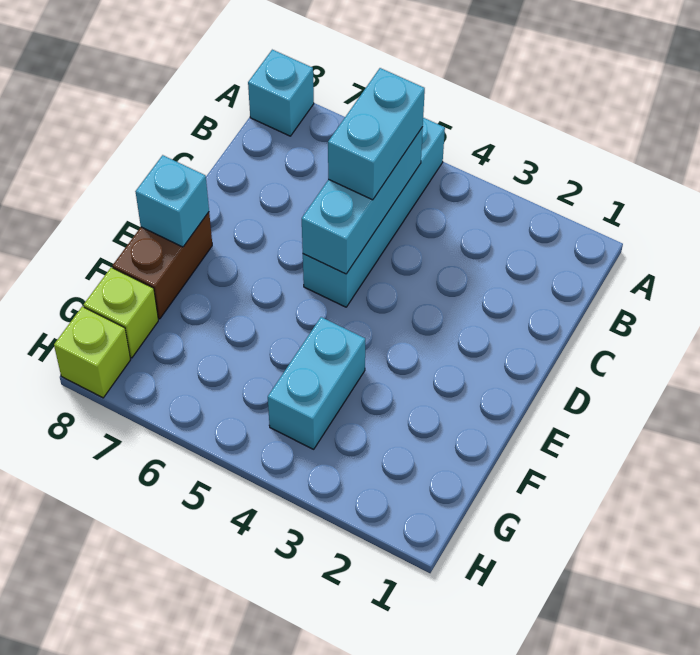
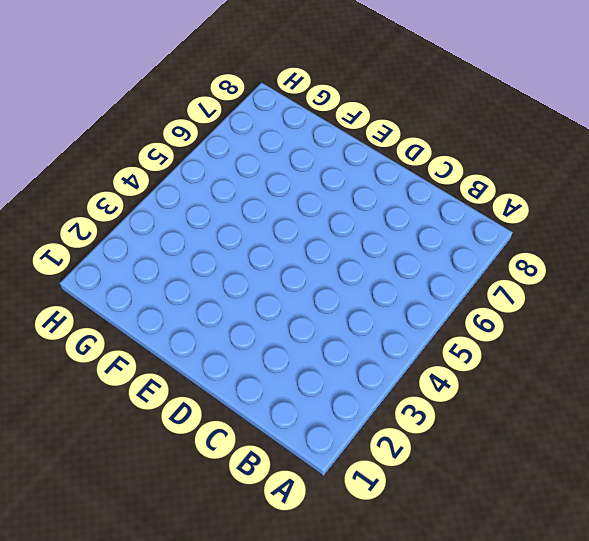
none -> cyan 1x4 brick [303,118,445,307]
none -> cyan 1x1 brick [248,50,314,136]

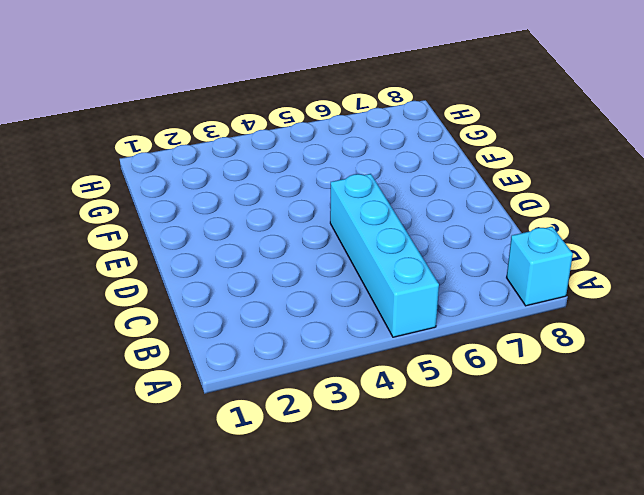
none -> brown 1x2 brick [113,212,212,319]
none -> cyan 1x2 brick [268,317,365,449]

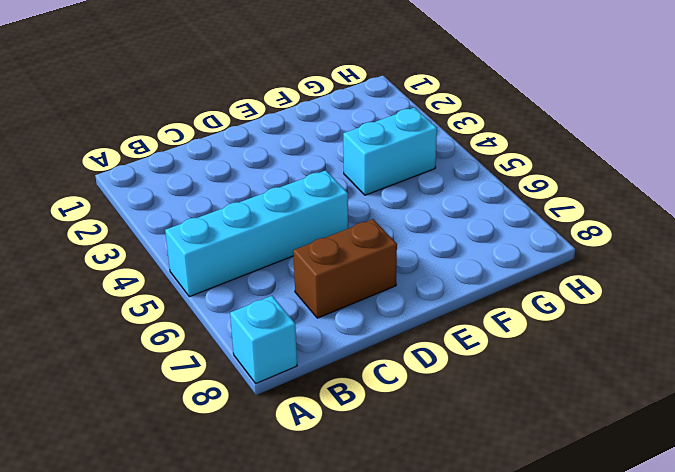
brown 1x2 brick [293,219,397,318] -> brown 1x2 brick moved to [113,212,212,319]
none -> lime 1x1 brick [84,267,158,358]
none -> lime 1x1 brick [54,307,130,398]

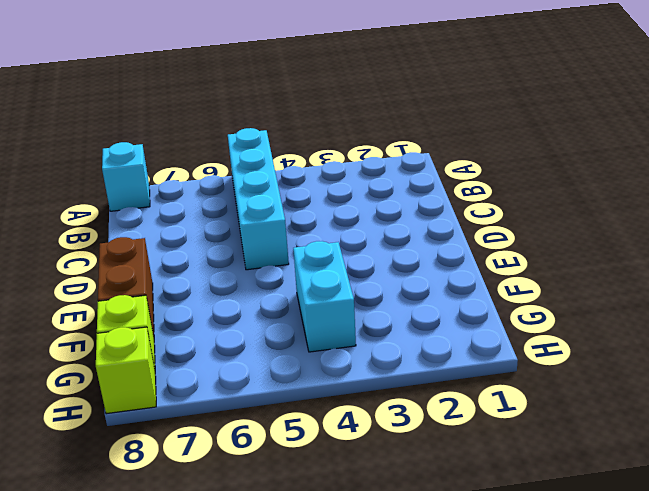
none -> cyan 1x3 brick [302,127,423,274]
none -> cyan 1x1 brick [135,155,209,247]

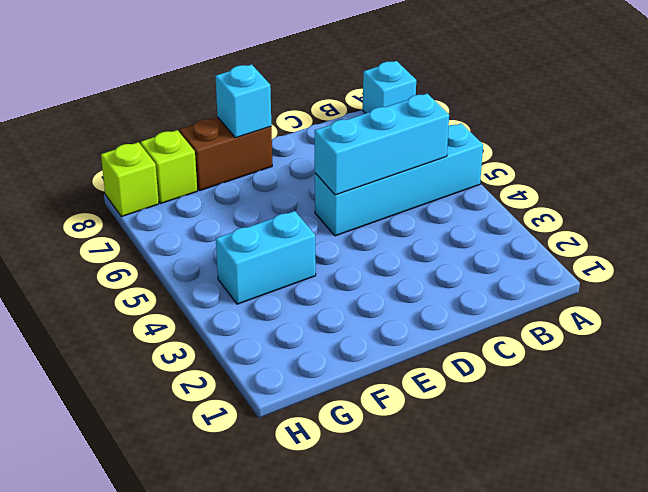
none -> cyan 1x2 brick [328,68,425,200]

